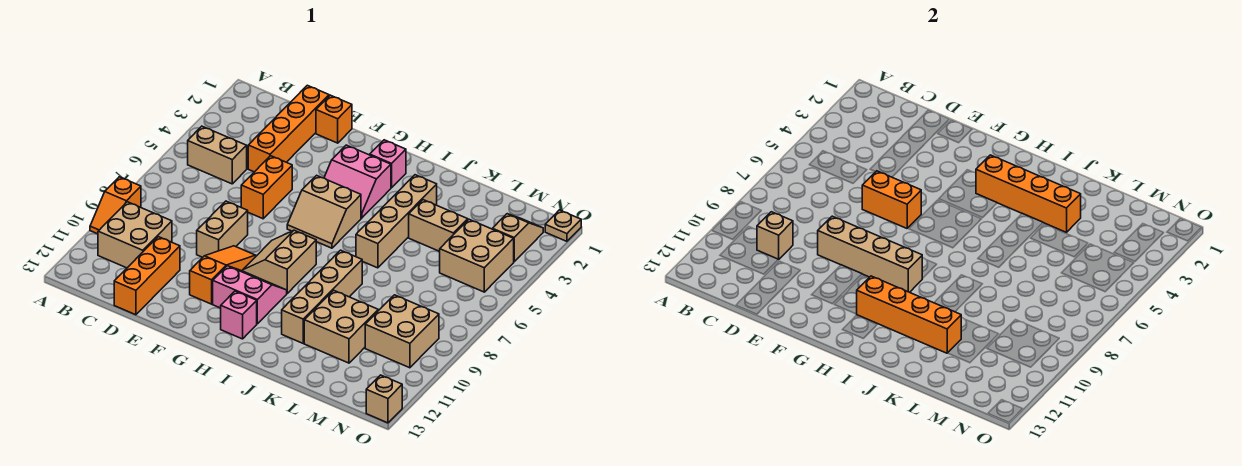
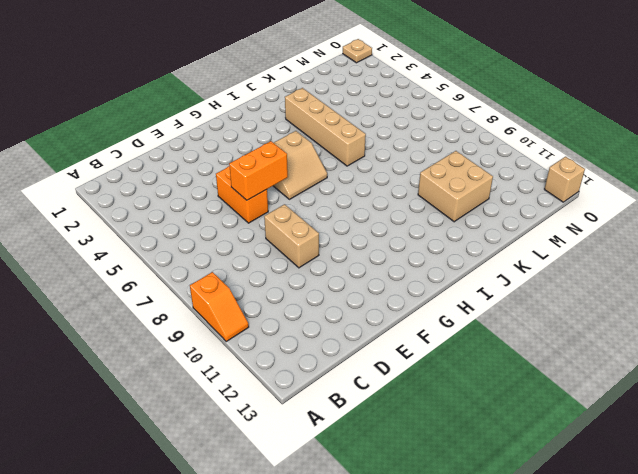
none -> tan 1x2 brick [188,126,247,184]
none -> tan 2x2 brick [98,202,172,268]
none -> orange 1x4 brick [248,85,329,172]

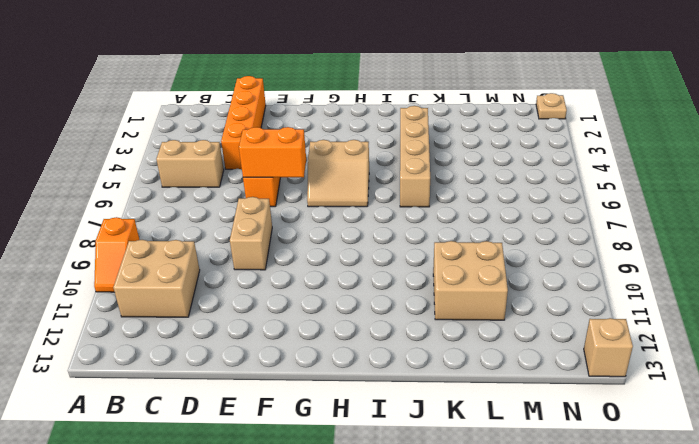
none -> orange 1x3 brick [114,237,180,315]
none -> orange 1x1 brick [316,95,352,143]
none -> orange 1x3 slope [190,246,256,304]

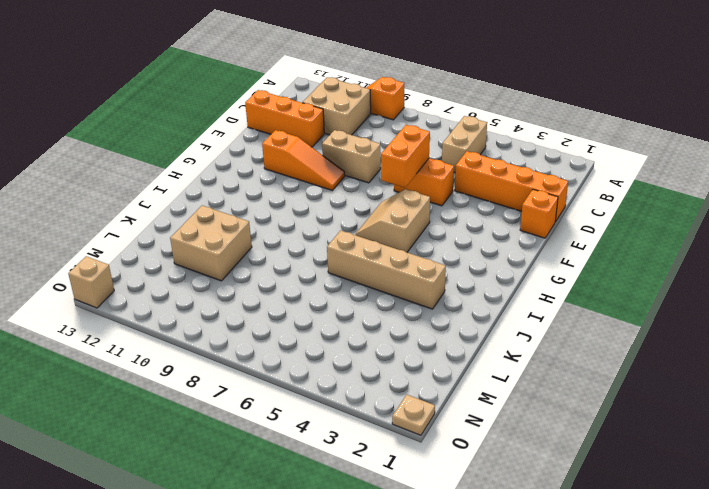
none -> pink 2x2 slope [324,145,391,218]
none -> tan 2x2 slope [243,230,316,293]
none -> pink 2x2 slope [213,266,287,324]

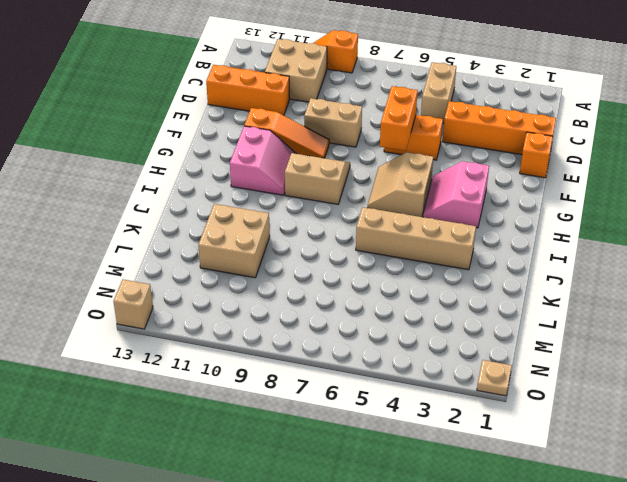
none -> pink 1x1 brick [370,140,406,188]
none -> pink 1x1 brick [221,291,257,339]
none -> tan 1x4 brick [282,250,362,343]

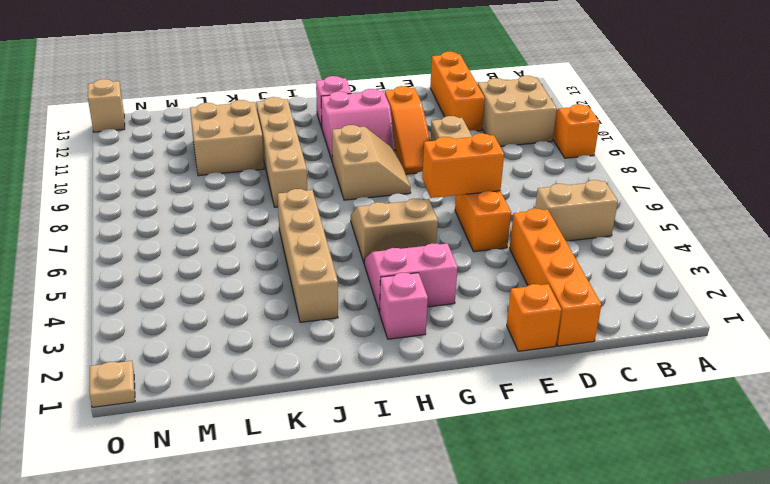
none -> tan 1x2 brick [409,200,468,251]
none -> tan 2x2 brick [440,219,514,292]
none -> tan 2x2 brick [365,295,439,368]

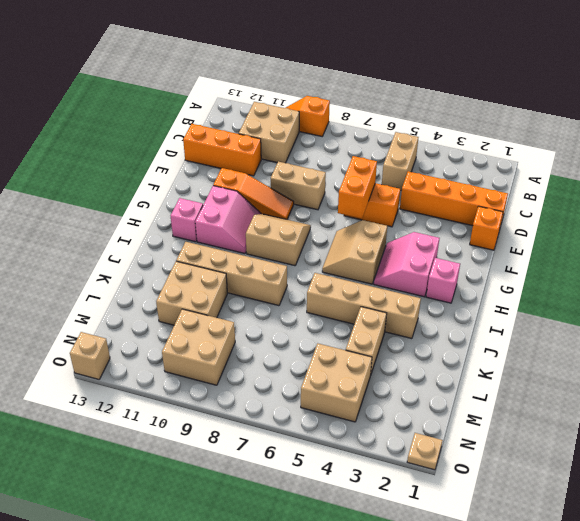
none -> tan 1x2 slope [492,214,543,262]
none -> tan 1x1 brick [757,212,793,260]
none -> tan 1x4 brick [818,216,922,292]

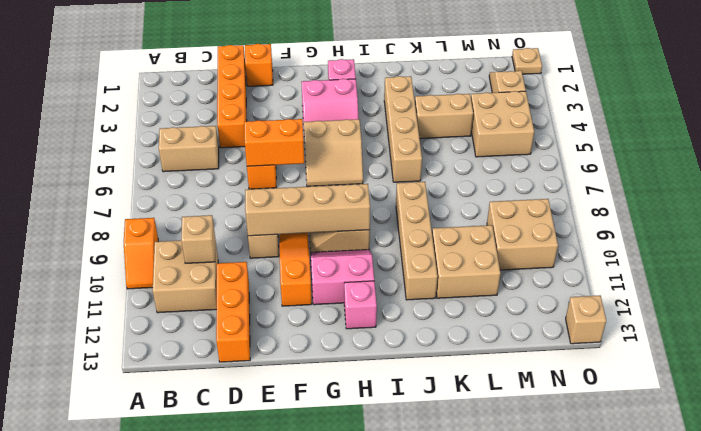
none -> orange 1x4 brick [976,155,1081,232]
none -> orange 1x4 brick [857,276,961,353]

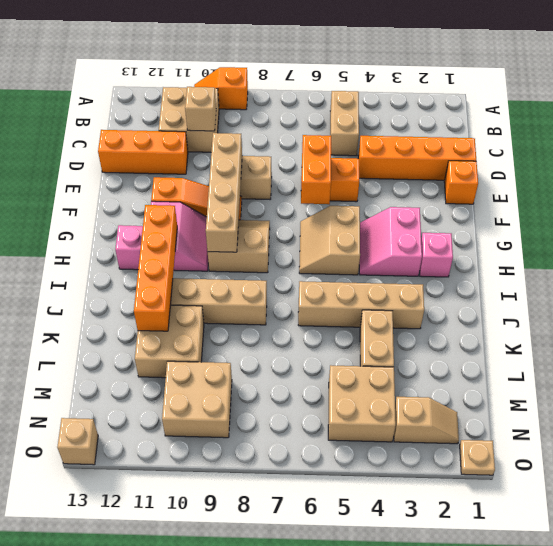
none -> orange 1x4 brick [976,155,1081,232]

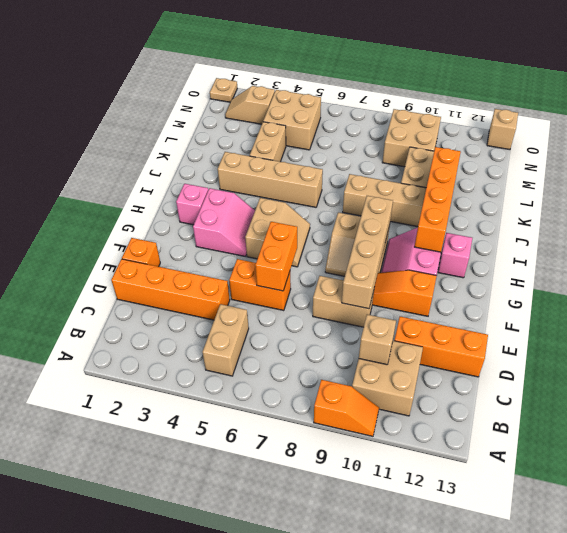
none -> orange 1x4 brick [976,155,1081,232]

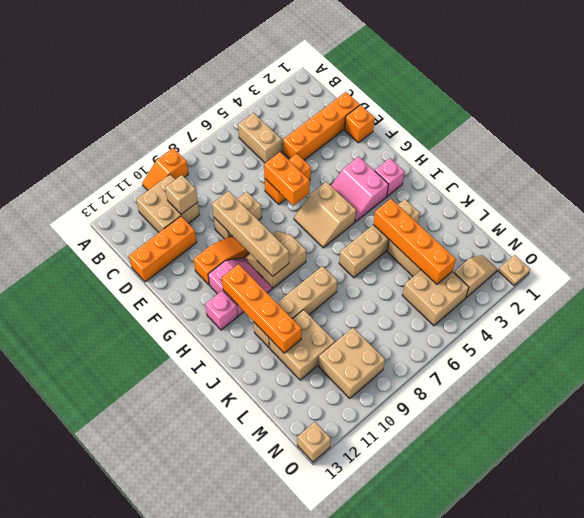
orange 1x4 brick [373,199,456,284] -> orange 1x4 brick moved to [976,155,1081,232]

